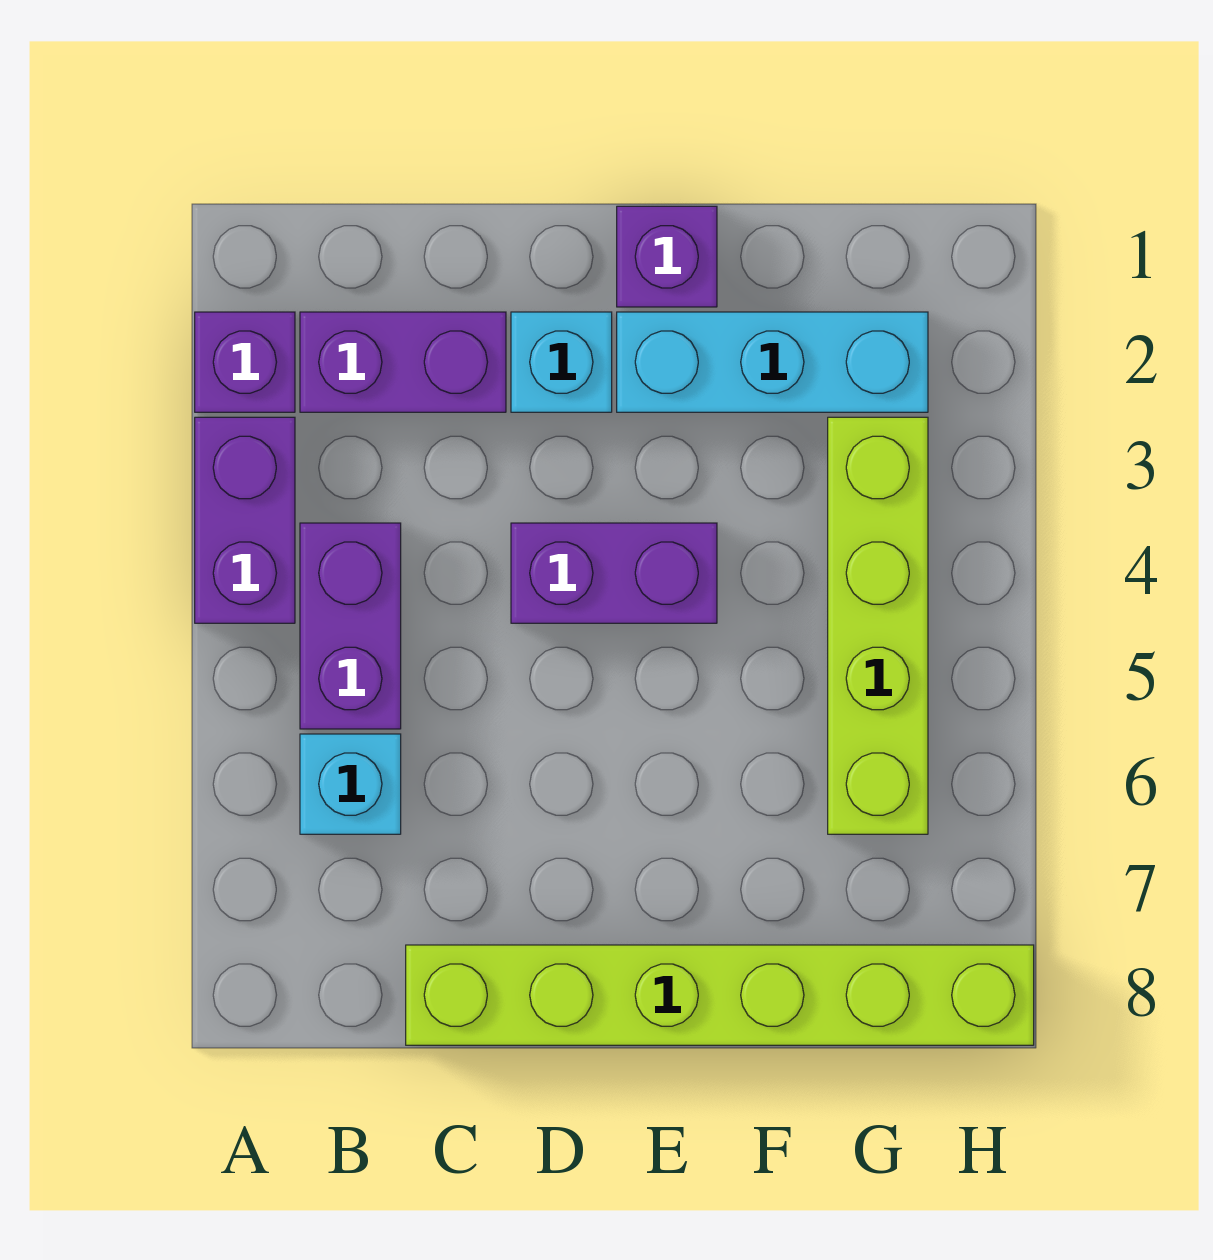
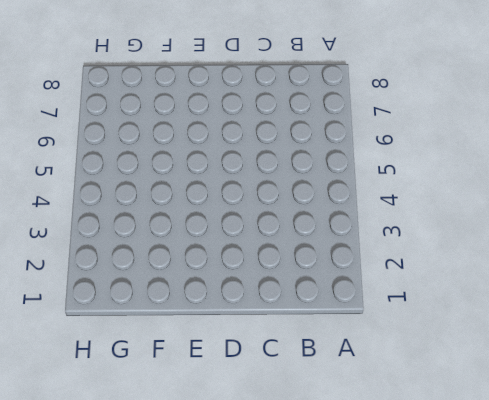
none -> purple 1x1 brick [195,312,295,412]
none -> purple 1x2 brick [195,417,295,623]

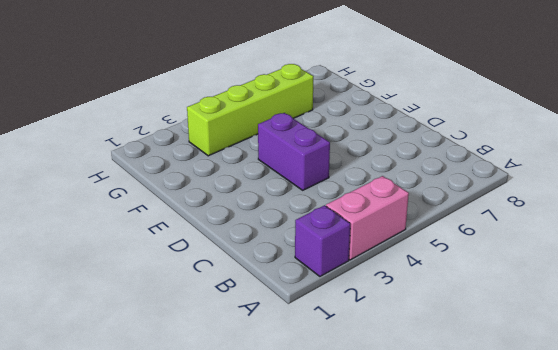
pink 1x2 brick [326,176,409,260] -> purple 1x2 brick [195,417,295,623]
none -> purple 1x2 brick [300,312,506,412]
none -> purple 1x2 brick [300,523,401,729]

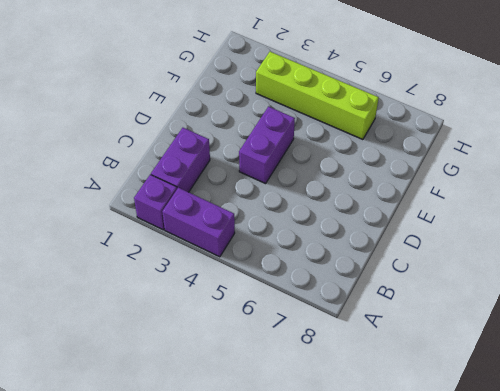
none -> purple 1x2 brick [300,523,401,729]
none -> cyan 1x1 brick [300,734,401,834]

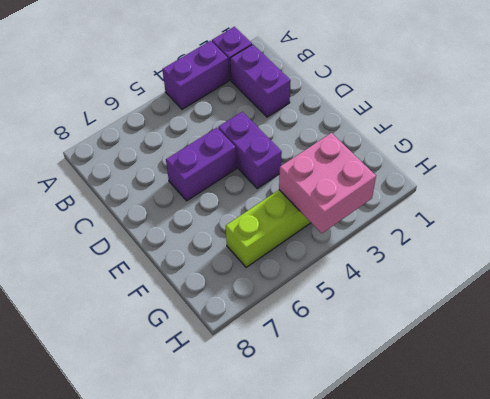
purple 1x2 brick [166,128,236,201] -> purple 1x2 brick moved to [300,523,401,729]
pink 2x2 brick [279,133,376,233] -> none
none -> cyan 1x1 brick [300,734,401,834]
none -> lime 1x6 brick [406,945,1034,1045]

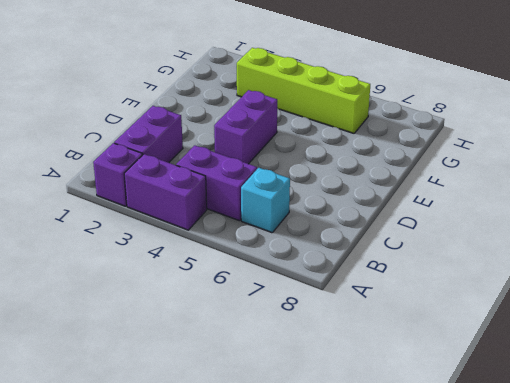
none -> lime 1x6 brick [406,945,1034,1045]
none -> cyan 1x1 brick [511,312,612,412]

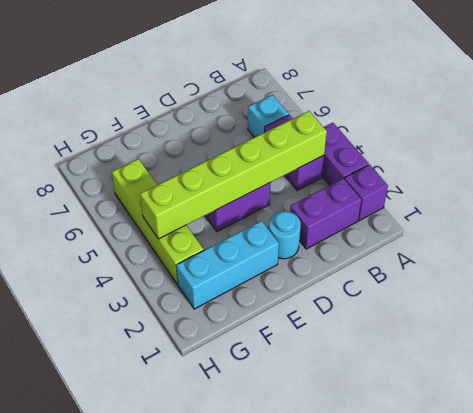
lime 1x6 brick [140,111,327,239] -> lime 1x6 brick moved to [406,945,1034,1045]
cyan 1x1 round brick [269,211,301,259] -> cyan 1x1 brick [511,312,612,412]
none -> purple 1x1 brick [617,206,717,307]

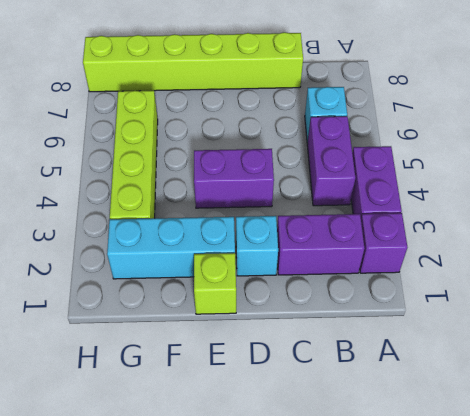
lime 1x1 brick [194,253,236,314] -> purple 1x1 brick [617,206,717,307]

